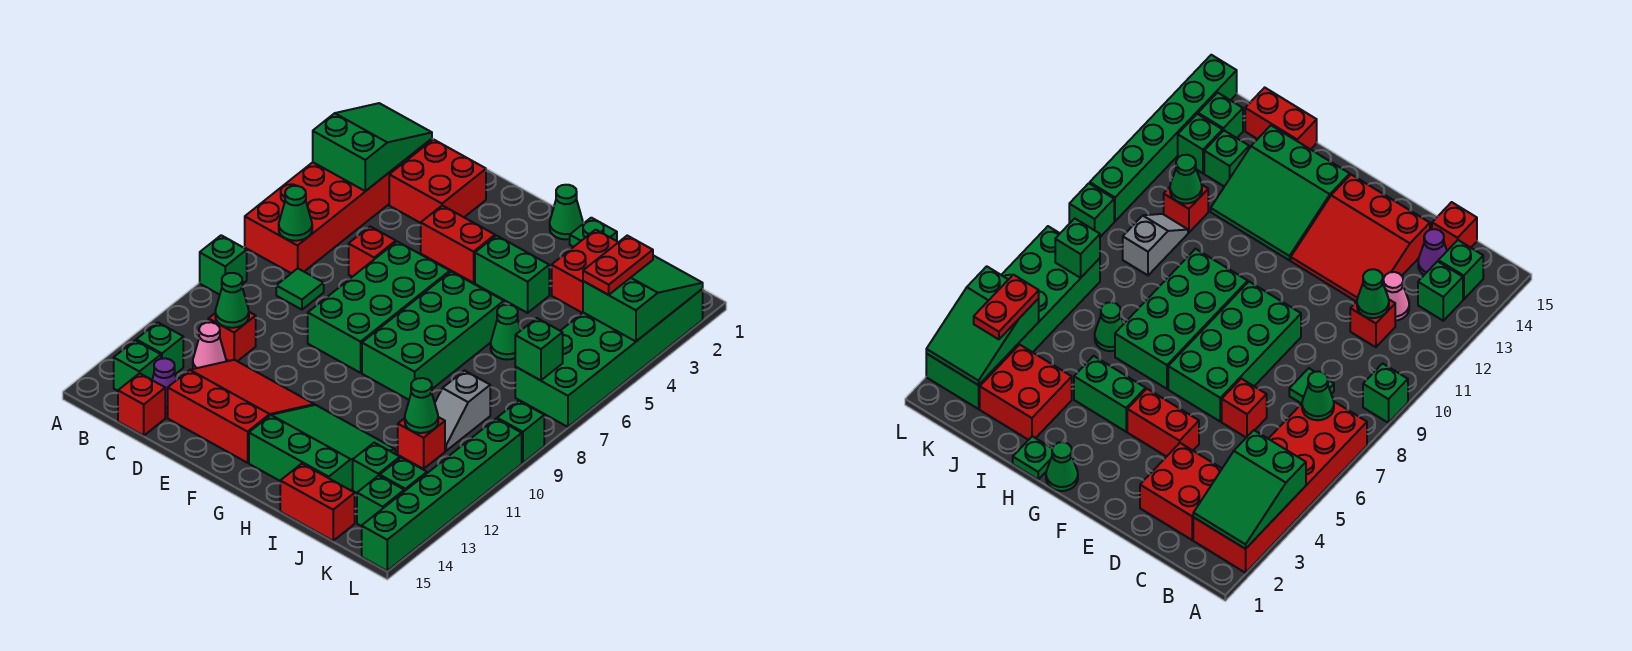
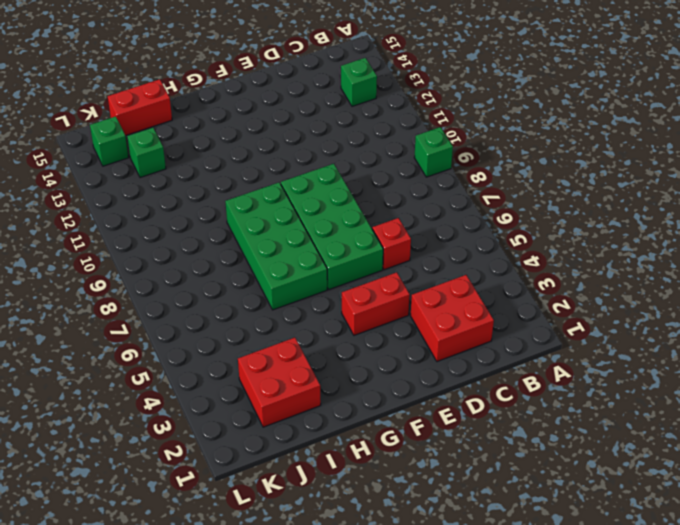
none -> red 2x6 brick [245,139,432,273]
none -> green 1x1 brick [114,340,161,391]
none -> green 1x1 tile [276,268,324,310]
none -> red 1x1 brick [208,312,256,361]

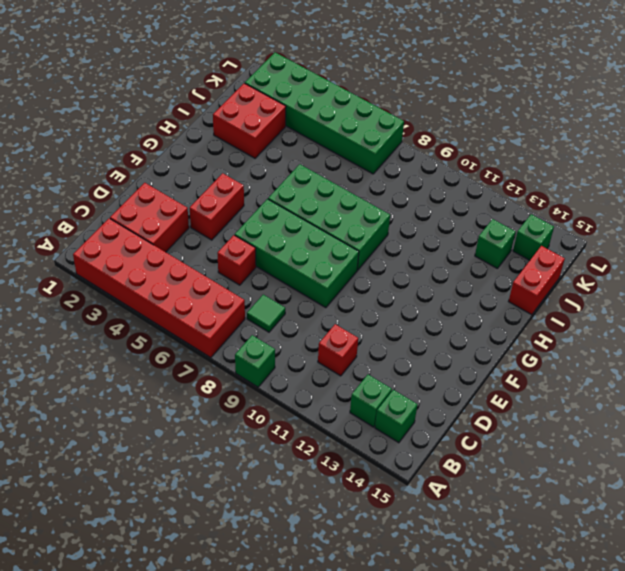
none -> pink 1x1 cone [193,322,226,369]
none -> purple 1x1 cone [152,358,177,413]
none -> red 1x1 brick [118,373,165,436]
none -> red 3x3 slope [168,360,314,463]

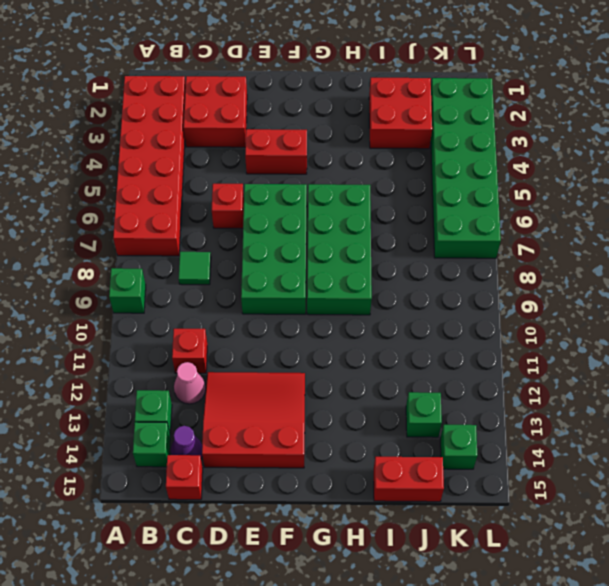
none -> green 1x1 cone [550,185,583,239]
none -> green 1x2 brick [475,236,549,313]
none -> green 3x3 slope [249,405,395,490]
none -> green 1x1 plate [570,218,617,247]

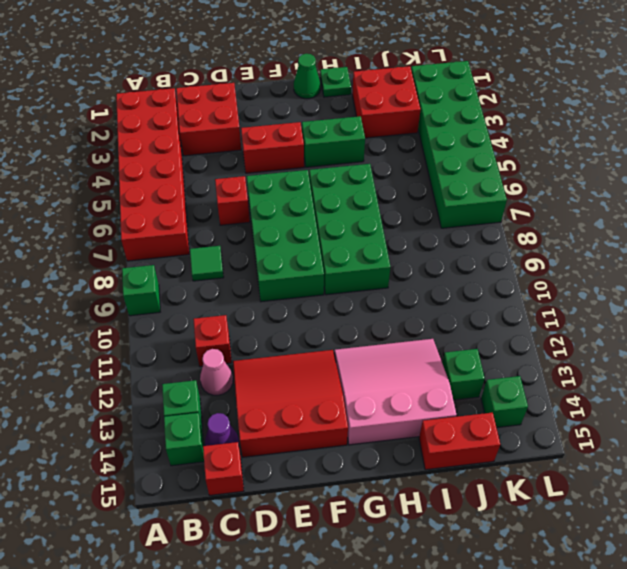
pink 3x3 slope [334,339,456,445] -> green 3x3 slope [249,405,395,490]
none -> green 1x1 cone [491,305,521,360]
none -> grey 1x2 slope [435,371,490,451]
none -> red 1x1 brick [398,417,445,469]
none -> green 1x1 brick [380,458,427,491]

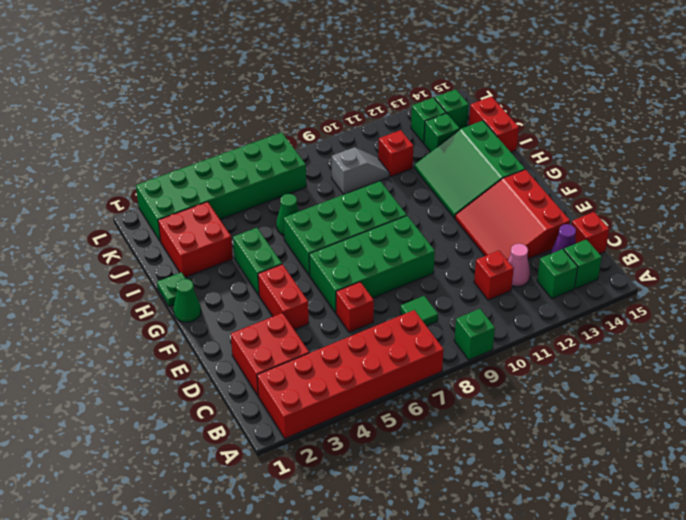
none -> green 1x1 brick [497,401,544,463]
none -> green 1x6 brick [362,419,522,571]
none -> green 2x3 slope [313,103,432,191]
none -> green 1x1 cone [279,186,312,241]

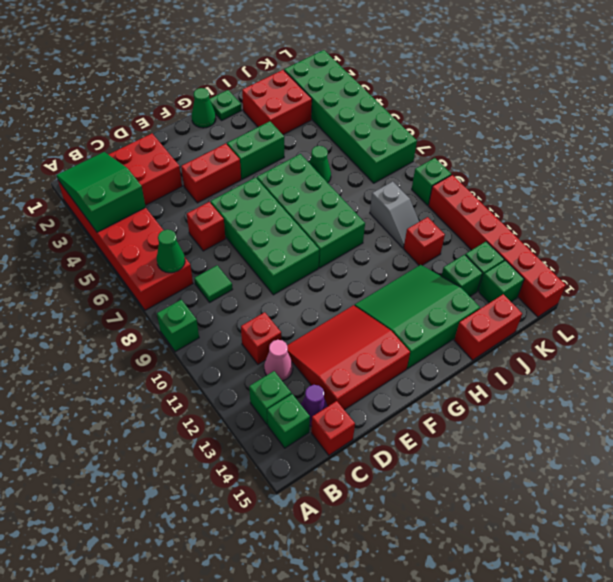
red 1x6 brick [428,175,566,317] -> green 1x6 brick [362,419,522,571]
none -> green 1x1 cone [215,273,249,328]
none -> green 1x1 cone [405,378,438,433]
none -> green 2x3 slope [583,255,703,341]
none -> green 1x1 brick [515,318,563,380]

